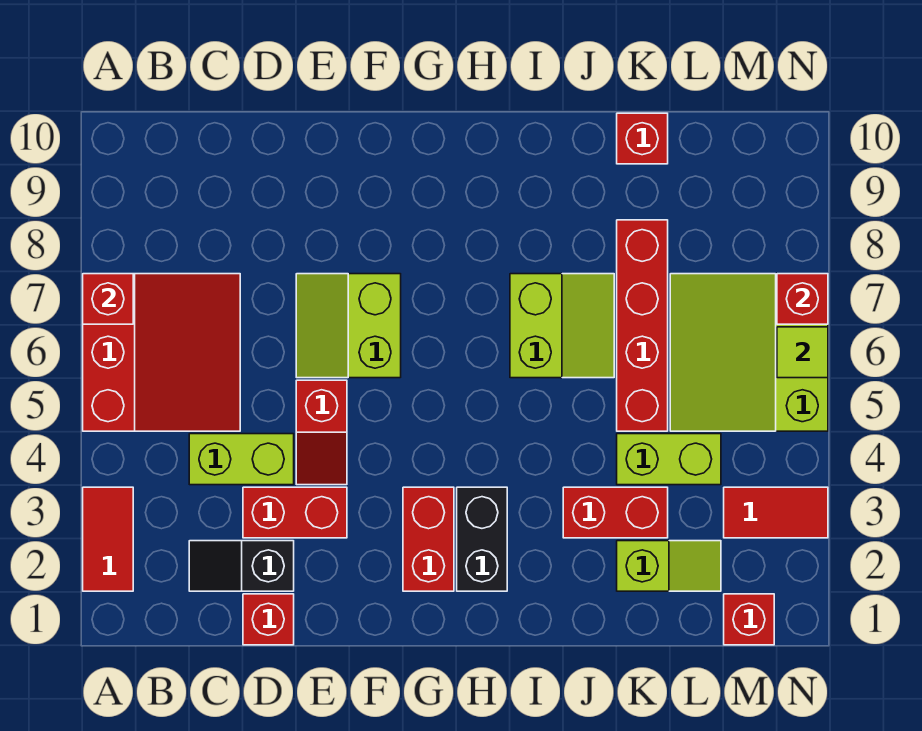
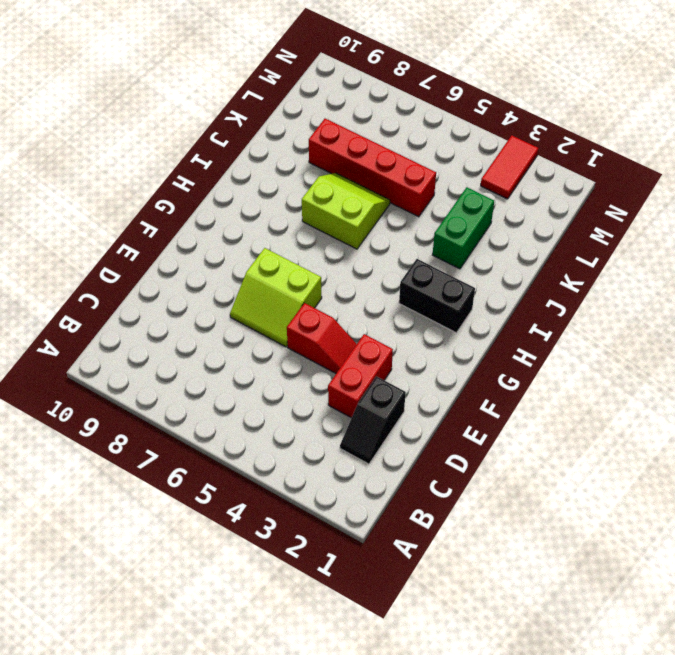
green 1x2 brick [433,187,494,269] -> red 1x2 brick [563,487,668,538]
none -> red 1x2 tile [83,487,133,591]
none -> red 3x3 slope [83,274,240,431]
none -> lime 1x2 brick [189,434,294,485]

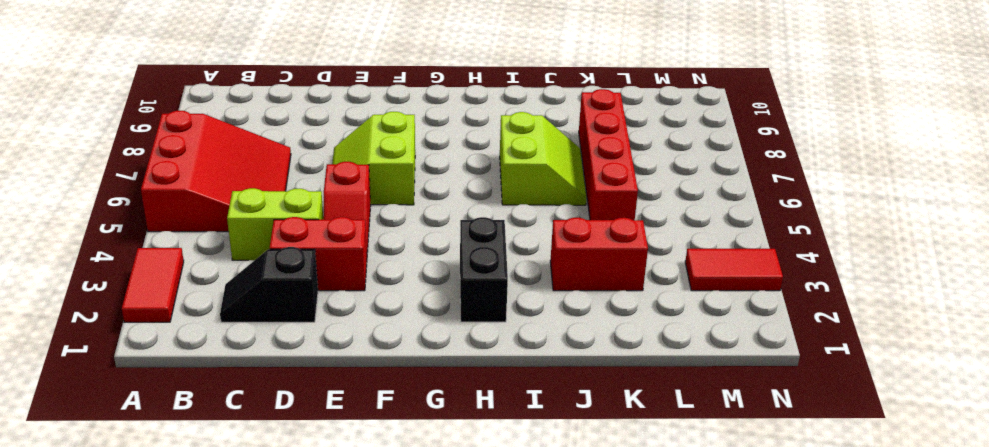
none -> red 1x1 brick [243,594,294,645]
none -> red 1x2 brick [403,487,454,591]
none -> lime 1x2 slope [617,541,721,591]

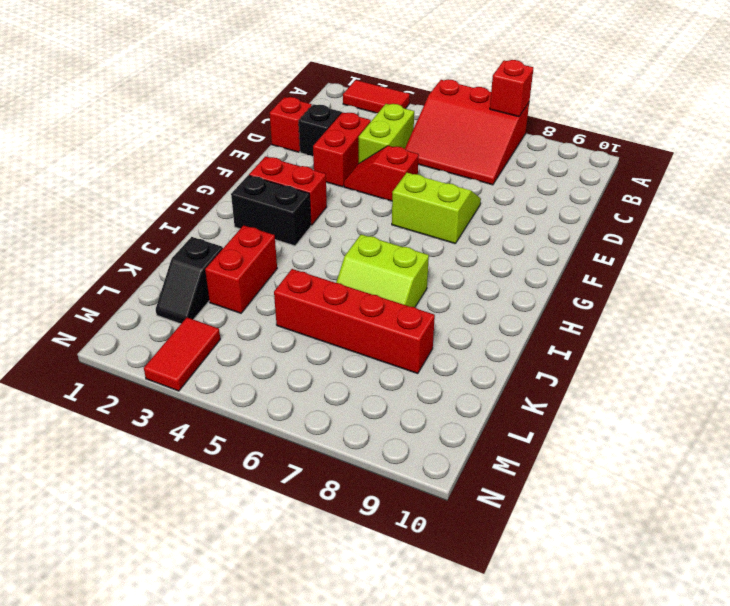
black 1x2 slope [156,237,223,324] -> lime 1x2 slope [617,541,721,591]
none -> lime 1x2 brick [617,434,721,485]
none -> red 1x1 brick [617,113,668,164]
none -> lime 3x3 slope [670,274,828,431]

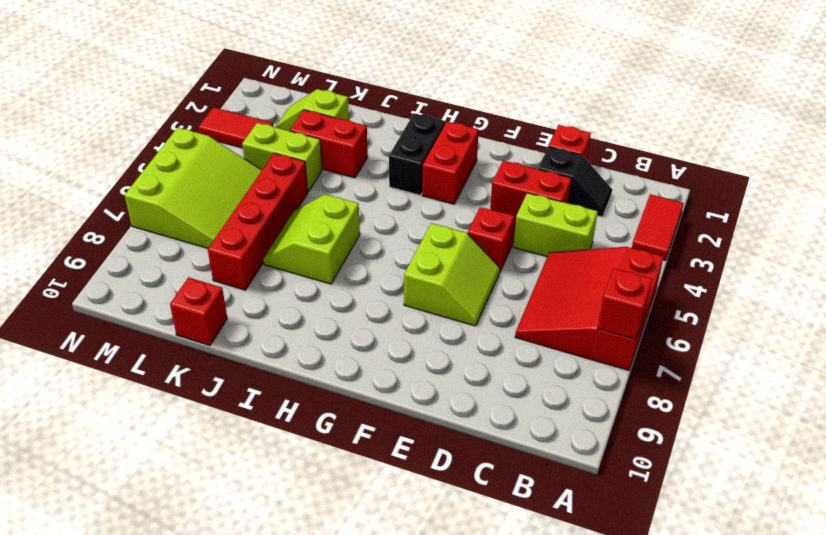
none -> red 1x1 brick [724,594,774,645]
none -> lime 1x1 tile [777,327,828,378]
none -> red 1x1 brick [777,274,828,324]

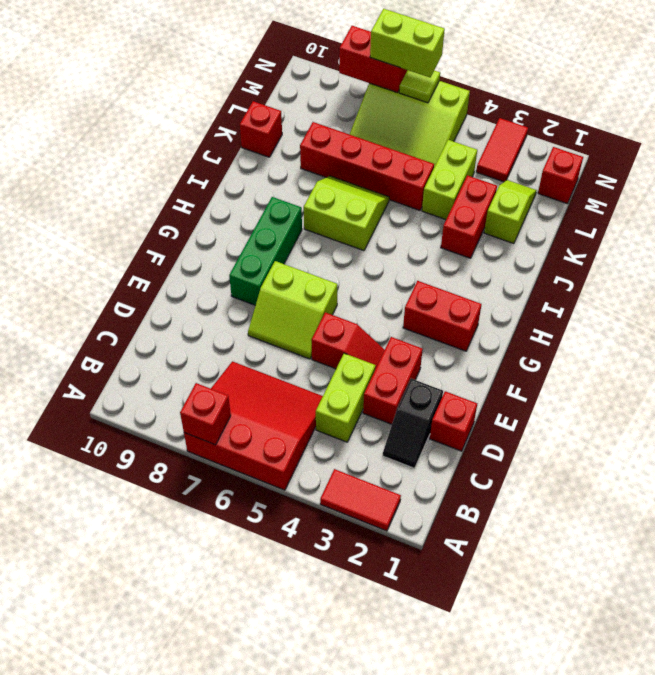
green 1x3 brick [229,197,302,305] -> none
lime 1x2 brick [370,9,445,77] -> none
red 1x2 brick [339,26,407,93] -> red 1x1 brick [777,274,828,324]
none -> black 1x2 brick [457,487,507,591]

